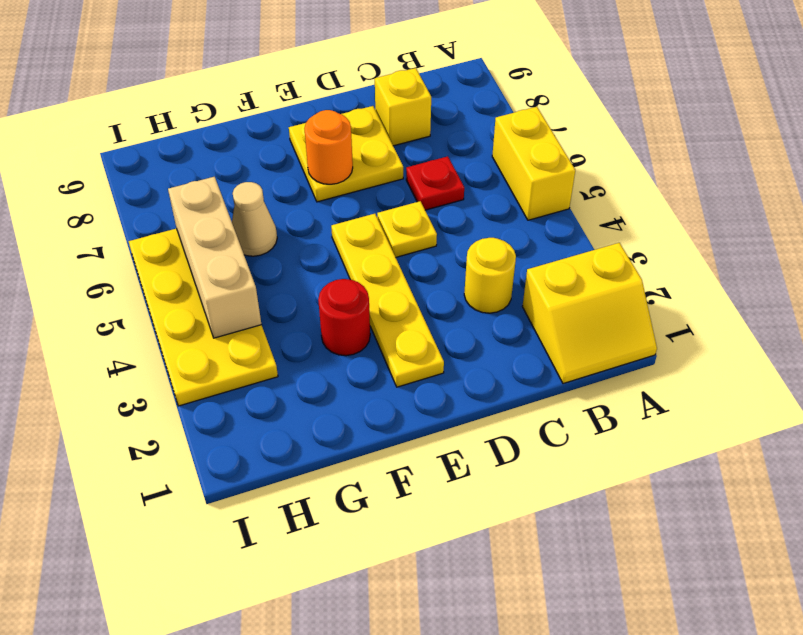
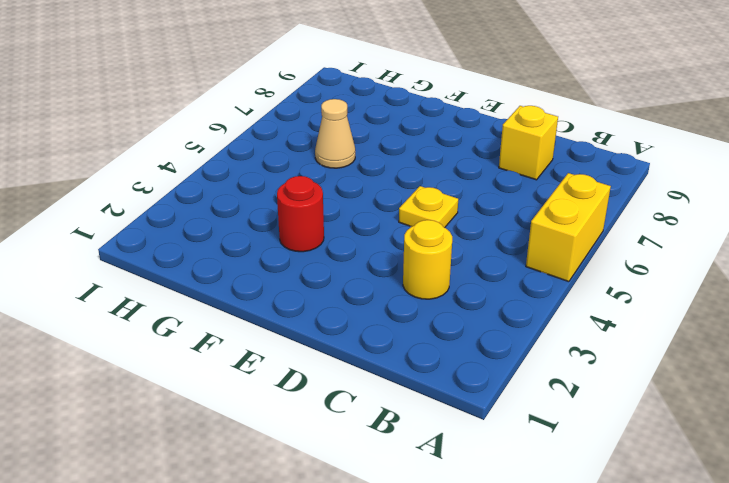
none -> yellow 2x2 slope [522,243,657,384]
none -> red 1x1 plate [406,156,464,210]
none -> yellow 2x2 plate [289,106,403,202]

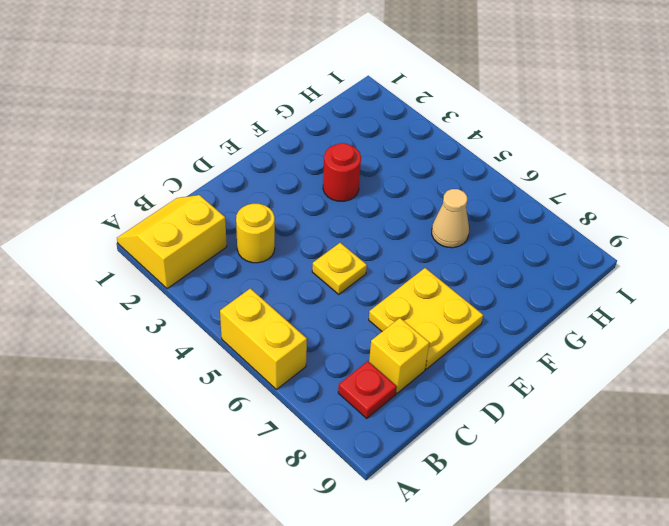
red 1x1 plate [338,361,397,418] -> red 1x1 plate moved to [406,156,464,210]
none -> yellow 1x4 plate [331,214,444,387]
none -> yellow 2x4 plate [129,229,278,406]
none -> orange 1x1 round brick [304,110,353,184]

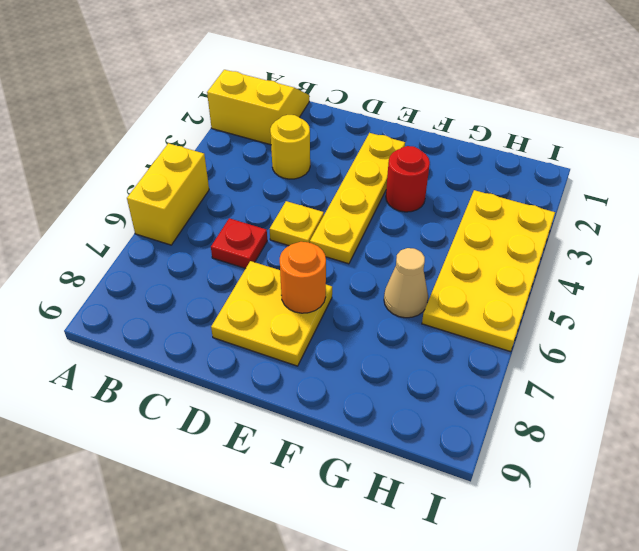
none -> yellow 1x1 brick [375,68,431,146]
none -> tan 1x3 brick [168,177,261,338]

